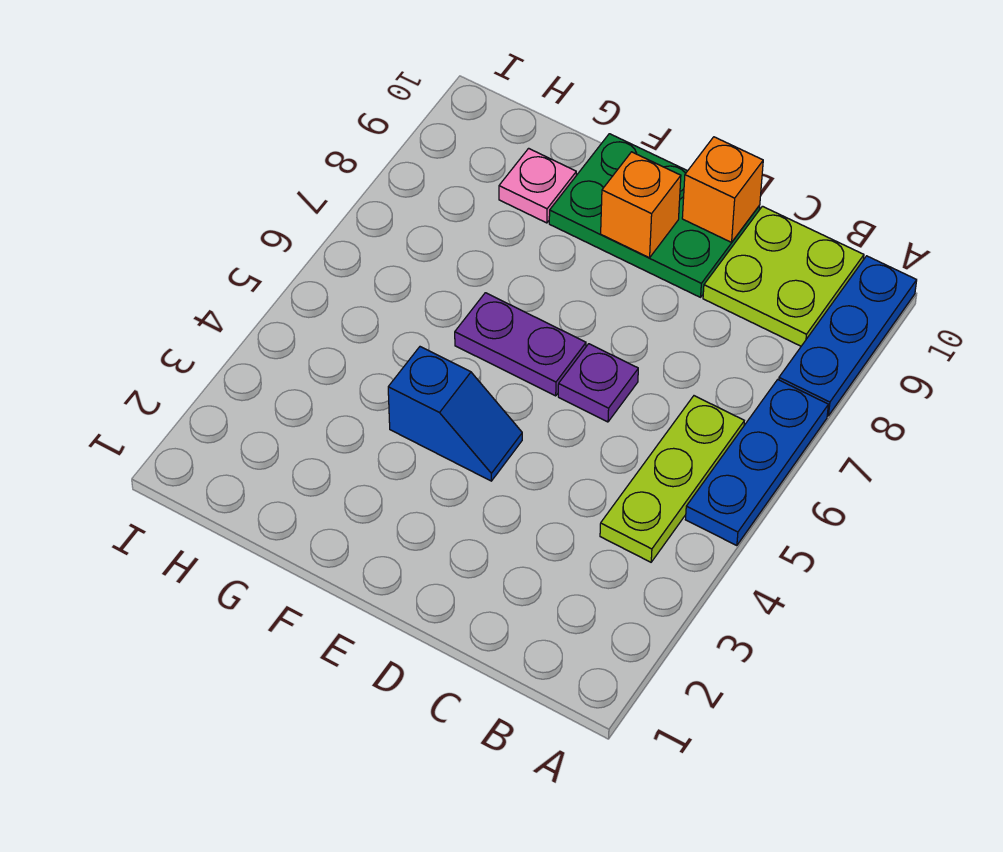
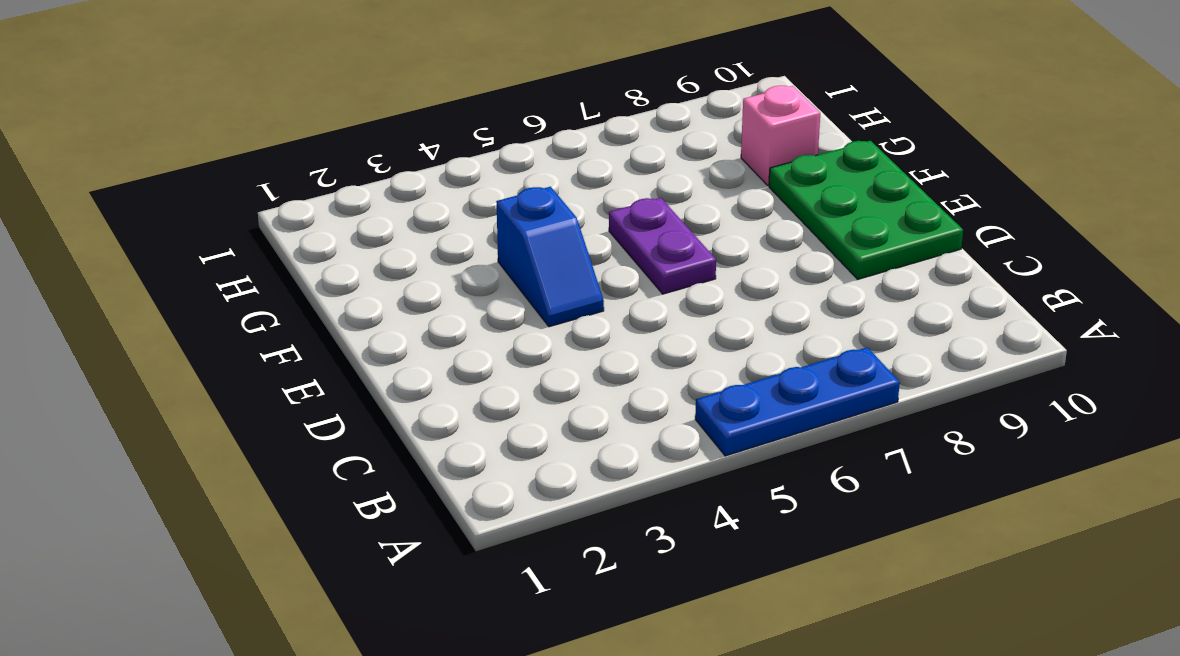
pink 1x1 brick [741,86,820,185] -> pink 1x1 plate [499,148,576,223]
none -> blue 1x3 plate [779,256,917,416]
none -> lime 1x3 plate [600,396,744,562]

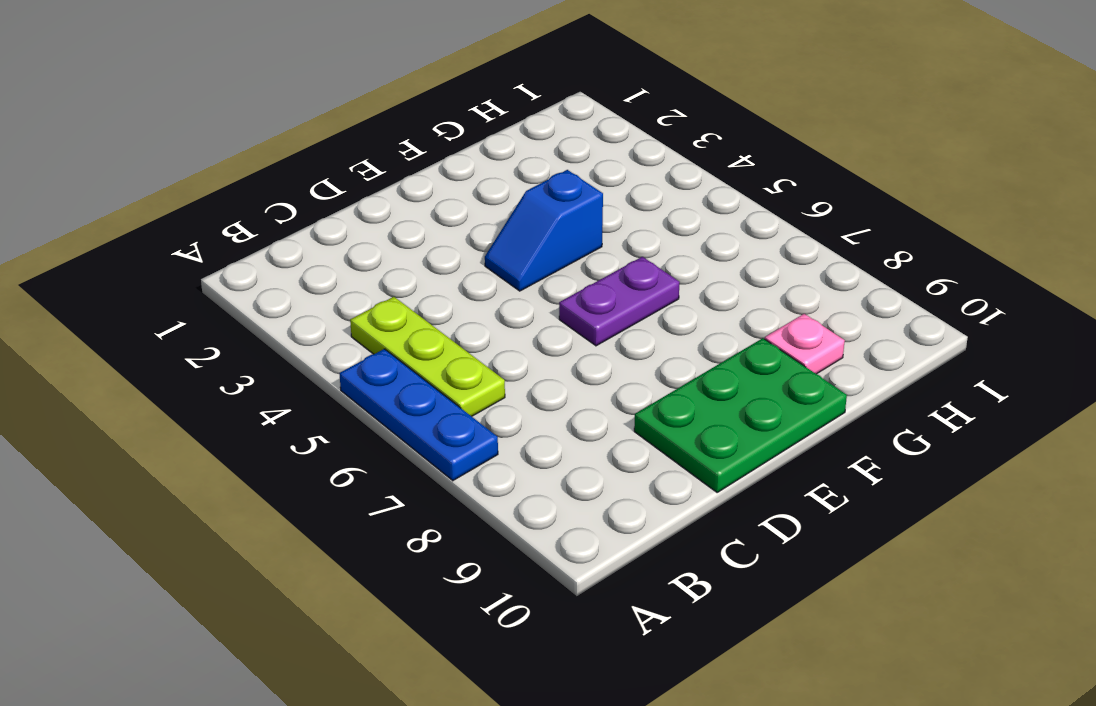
none -> blue 1x3 plate [779,256,917,416]
none -> lime 2x2 plate [703,206,864,346]

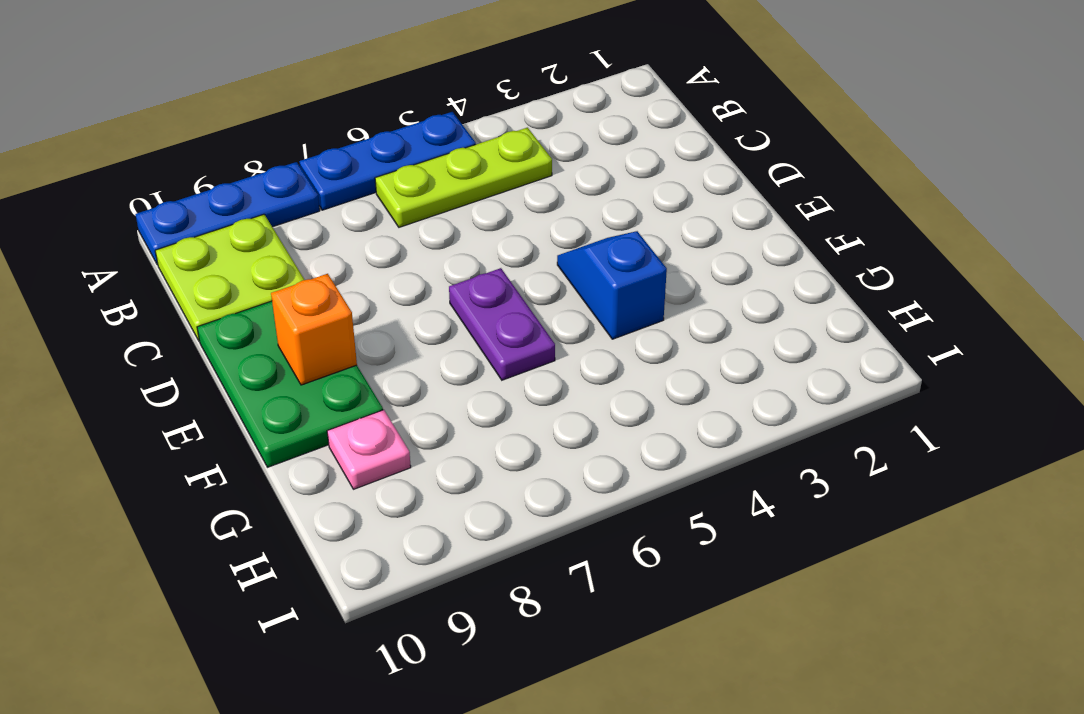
none -> purple 1x1 plate [558,344,638,422]
none -> orange 1x1 brick [682,137,763,242]

